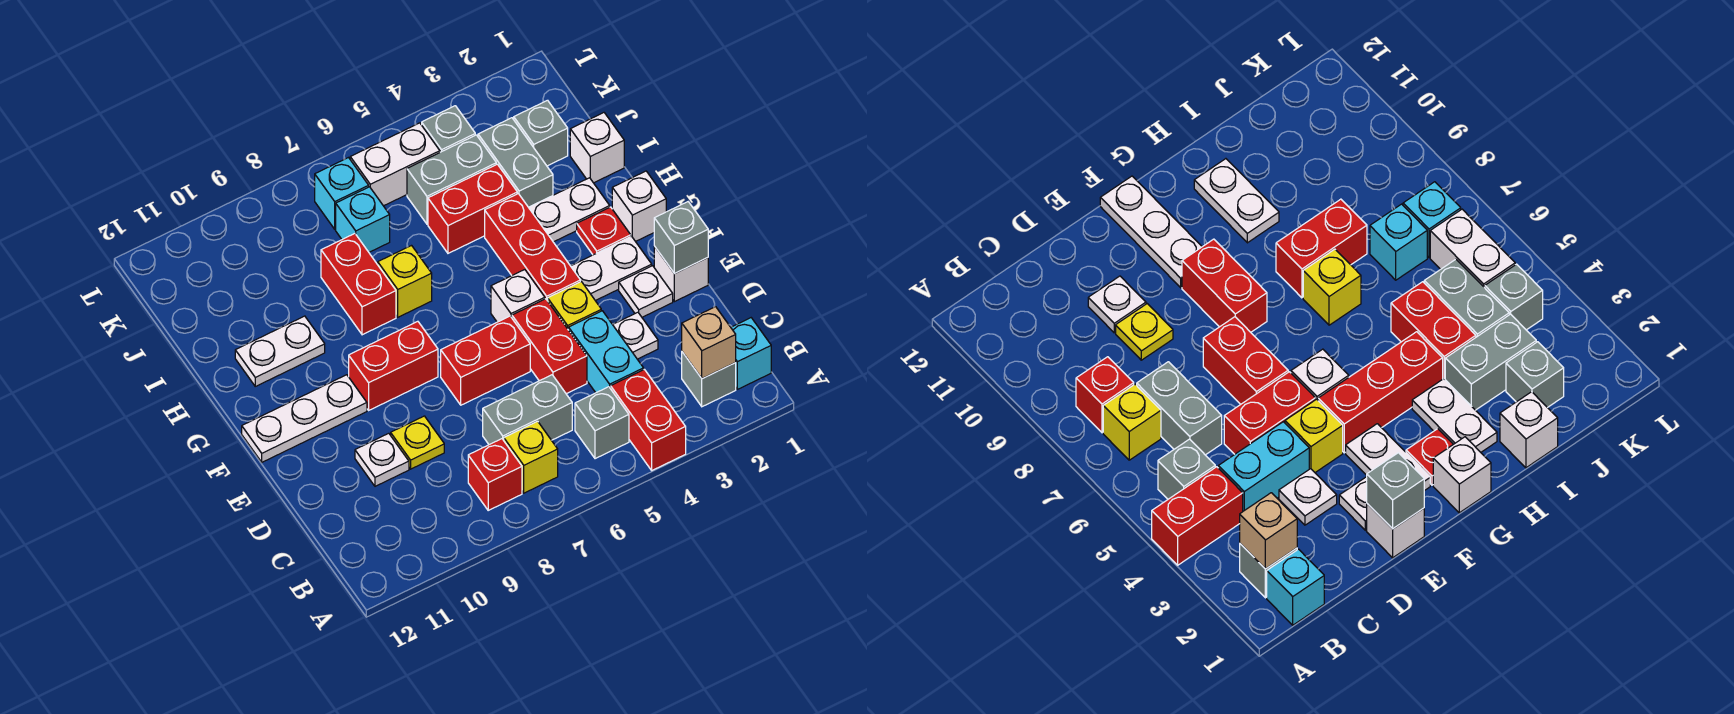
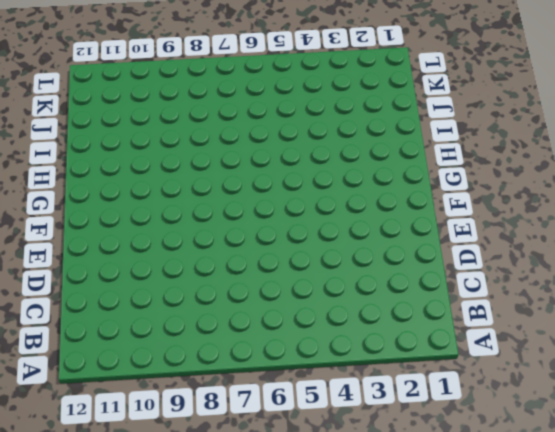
none -> red 1x2 brick [611,369,686,470]
none -> cyan 1x1 brick [731,318,771,389]
none -> grey 1x1 brick [682,352,736,407]
none -> grey 1x1 brick [575,387,629,459]

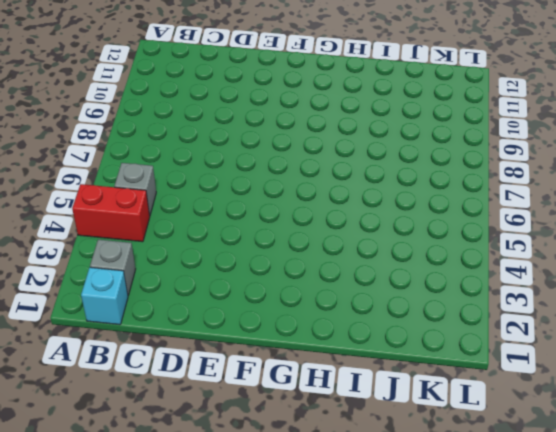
none -> yellow 1x1 brick [504,421,558,493]
none -> red 1x1 brick [468,439,522,510]
none -> cyan 1x2 brick [569,311,644,393]
none -> grey 1x2 brick [483,375,572,445]

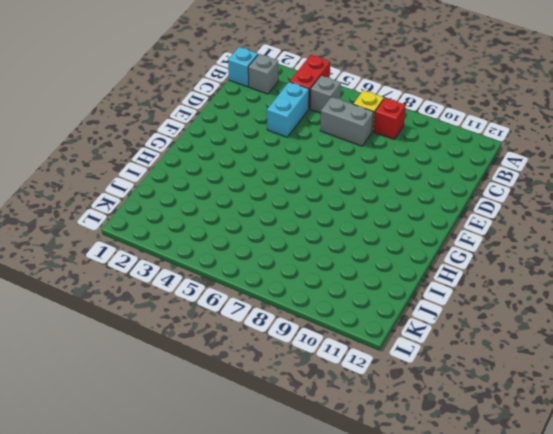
none -> white 1x1 plate [613,312,658,359]
none -> red 1x2 brick [512,299,587,394]
none -> yellow 1x1 plate [391,416,444,469]
none -> white 1x1 plate [355,433,409,486]

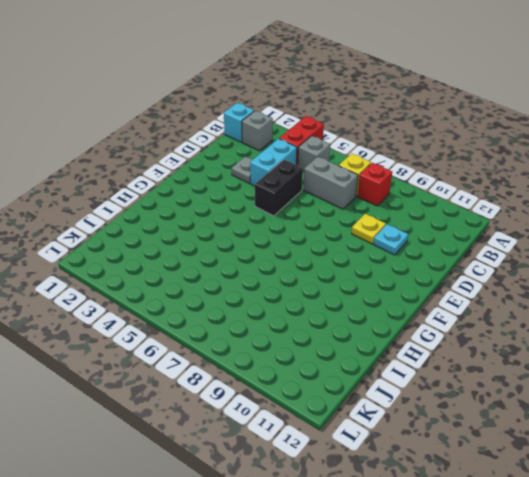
grey 1x1 plate [232,157,253,183] -> white 1x1 plate [613,312,658,359]
black 1x2 brick [255,160,303,216] -> red 1x2 brick [512,299,587,394]
cyan 1x1 plate [373,224,408,255] -> white 1x1 plate [355,433,409,486]
none -> white 1x1 brick [654,246,708,302]
none -> white 1x1 plate [619,266,673,317]
none -> yellow 1x1 brick [548,282,601,330]
none -> red 1x2 brick [441,316,530,405]

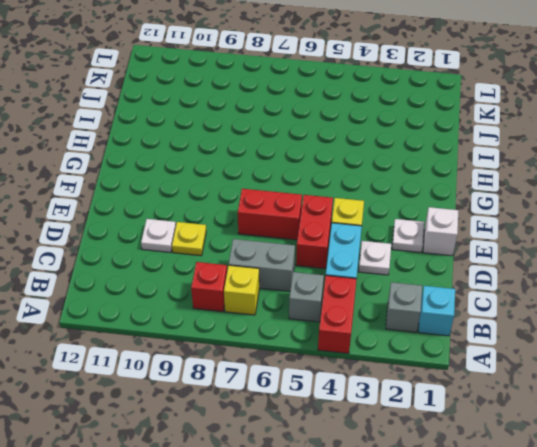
none -> white 1x2 plate [571,236,652,301]
none -> red 1x3 brick [485,194,580,301]
none -> white 1x1 brick [491,270,545,322]
none -> red 1x2 brick [349,321,438,410]

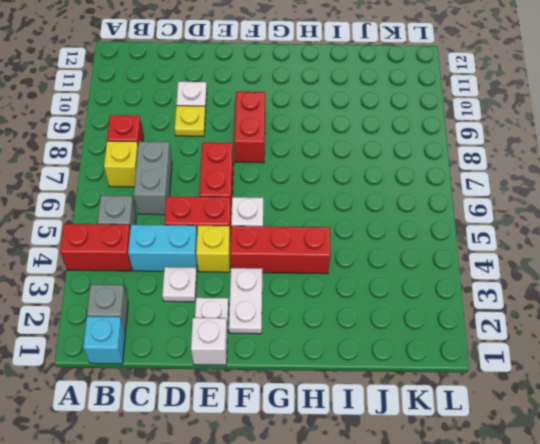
none -> white 1x3 plate [242,375,367,462]
none -> white 1x1 brick [612,171,666,241]
none -> red 1x1 plate [577,207,631,255]
none -> white 1x2 plate [529,178,610,242]

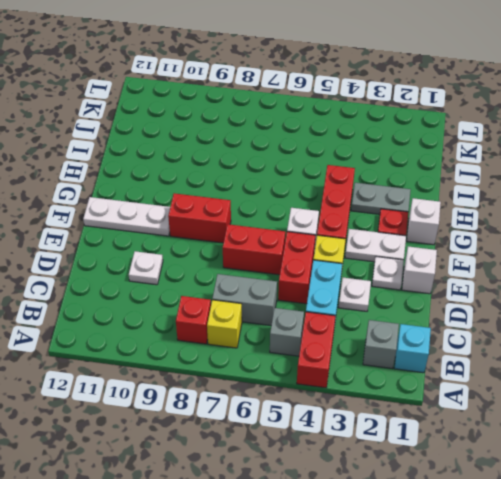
grey 1x2 plate [351,183,411,214] -> white 1x2 plate [529,178,610,242]
none -> yellow 1x1 plate [391,416,444,469]
none -> yellow 1x1 brick [378,246,432,317]
none -> red 1x2 brick [321,234,396,335]
none -> white 1x2 plate [235,316,325,386]

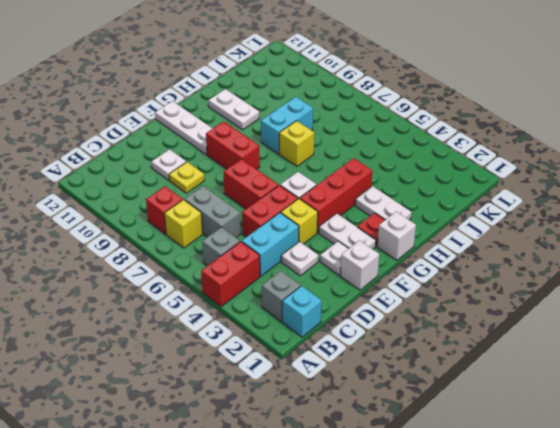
cyan 1x2 brick [261,97,313,154] -> red 1x2 brick [321,234,396,335]
none -> white 1x1 brick [570,113,624,183]
none -> grey 1x2 brick [478,118,553,207]
none -> red 1x2 brick [428,164,517,253]
none -> grey 1x1 brick [514,100,568,166]

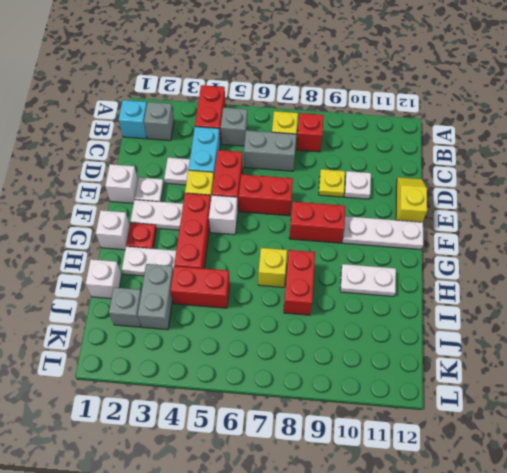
yellow 1x2 slope [396,177,427,222] -> none
none -> grey 1x2 brick [407,135,496,224]
none -> cyan 1x1 brick [336,187,390,252]
none -> grey 1x1 brick [422,106,475,152]
none -> white 1x2 brick [350,123,440,206]

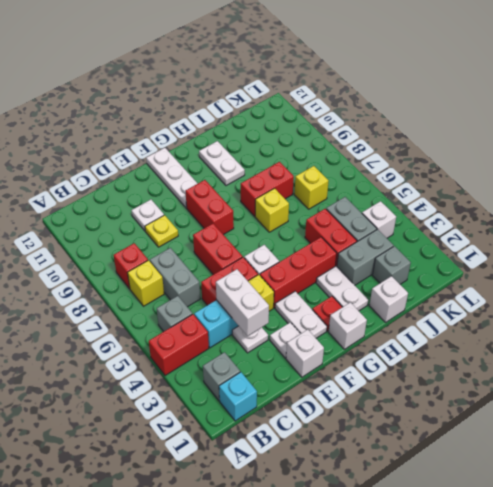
white 1x2 brick [216,269,269,336] -> white 1x2 brick moved to [350,123,440,206]
yellow 1x1 brick [294,166,329,209] -> cyan 1x1 brick [336,187,390,252]
white 1x1 brick [362,201,396,238] -> grey 1x1 brick [422,106,475,152]
none -> cyan 1x1 brick [315,158,369,229]
none -> tan 1x1 brick [682,307,736,379]
none -> grey 1x1 brick [654,202,708,274]

